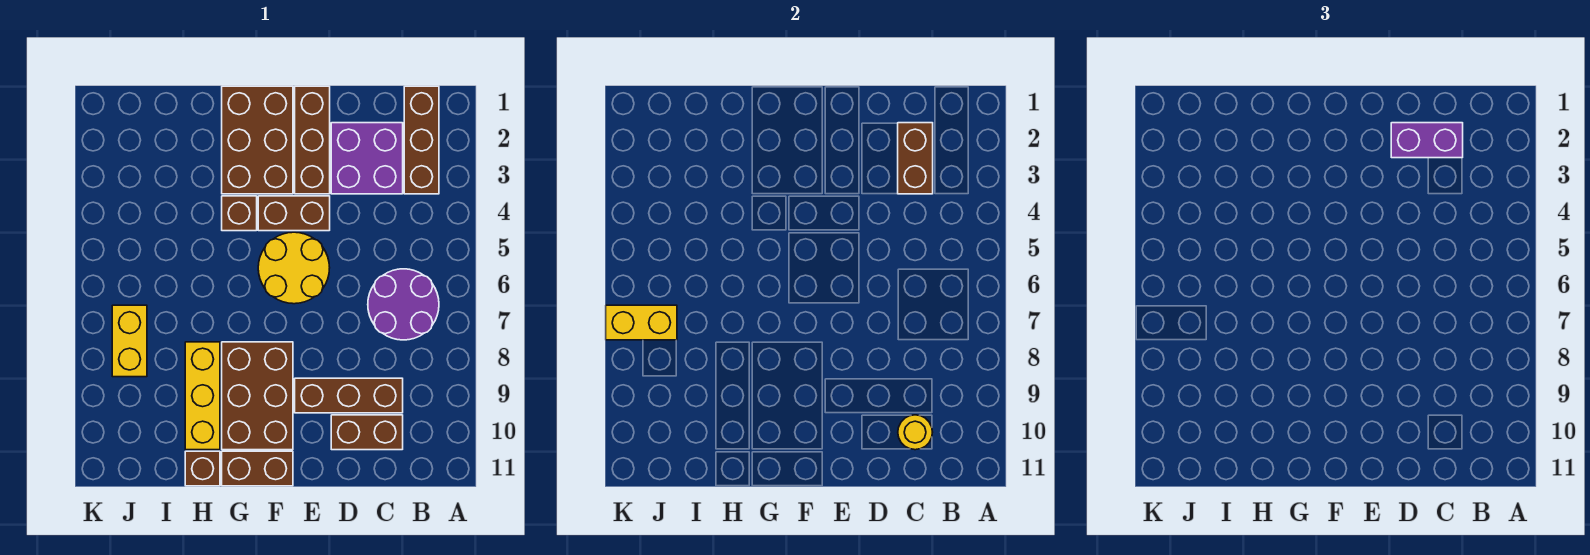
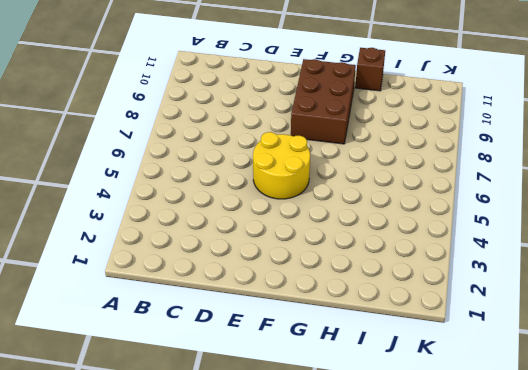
none -> brown 1x3 brick [404,86,439,194]
none -> purple 2x2 round brick [368,269,439,340]
none -> purple 2x2 brick [331,123,403,194]

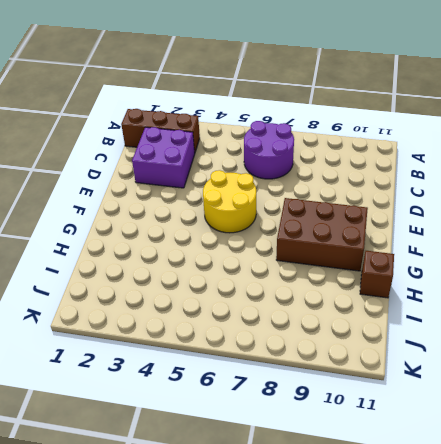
none -> brown 1x3 brick [295,378,403,413]
none -> brown 1x2 brick [331,415,403,450]
none -> brown 1x3 brick [295,86,330,194]

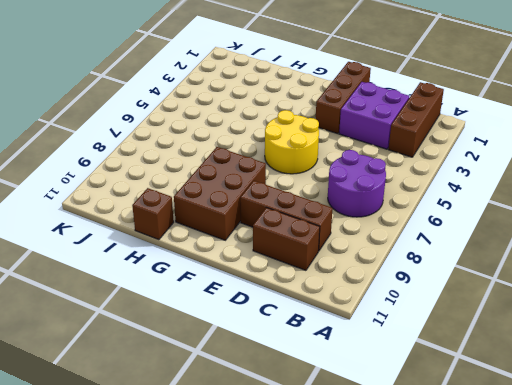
none -> brown 1x2 brick [258,196,330,231]
none -> brown 2x3 brick [222,86,293,194]
none -> brown 1x2 brick [222,451,293,486]

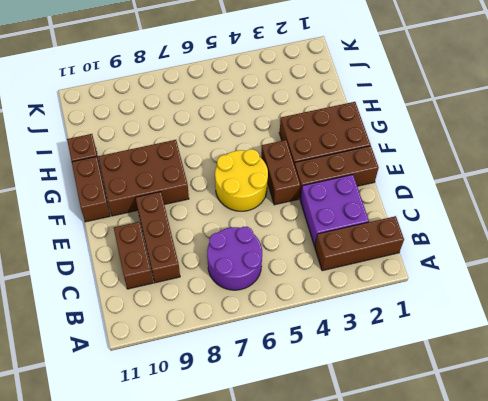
none -> brown 1x1 brick [222,196,257,231]
none -> yellow 1x3 brick [185,342,220,450]
none -> yellow 1x2 brick [112,305,147,377]

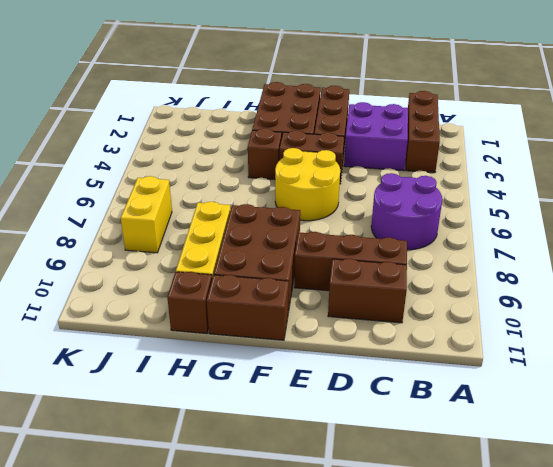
none -> brown 1x2 brick [898,123,933,194]
none -> yellow 1x1 round brick [898,415,933,450]
none -> yellow 1x2 brick [606,305,677,340]

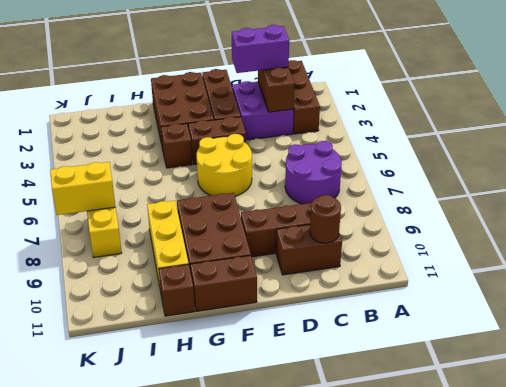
brown 1x1 round brick [310,195,341,243] -> yellow 1x1 round brick [898,415,933,450]

